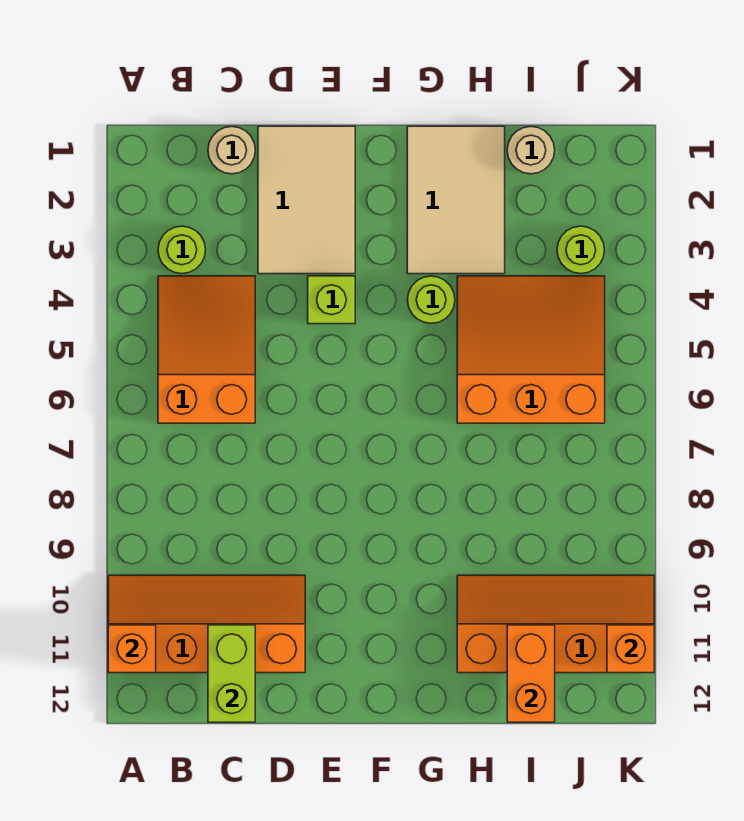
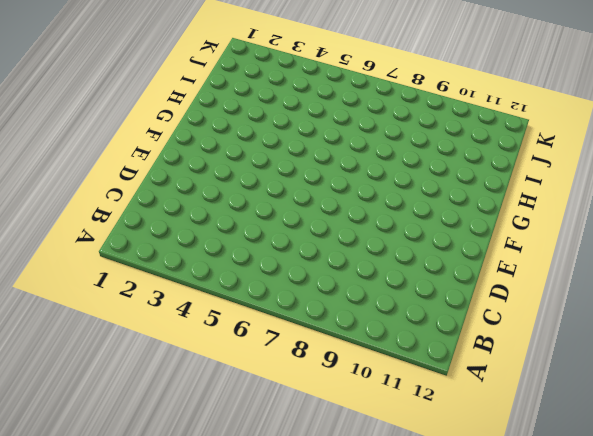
none -> orange 2x4 slope [108,575,305,673]
none -> lime 1x1 round brick [158,226,206,274]
none -> orange 2x3 slope [158,276,255,423]

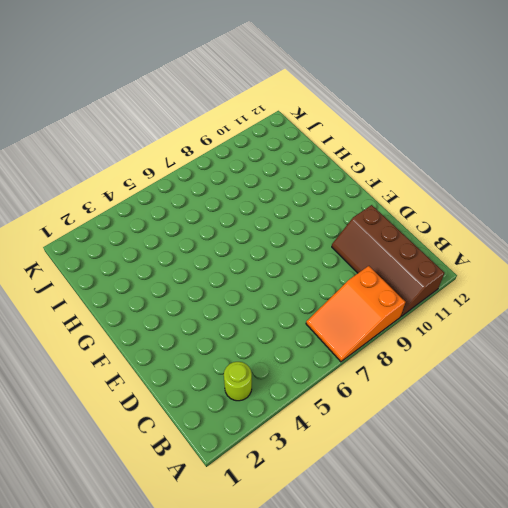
orange 2x3 slope [306,266,405,362] -> orange 2x3 slope moved to [158,276,255,423]
brown 2x4 slope [332,205,444,316] -> orange 2x4 slope [108,575,305,673]
none -> tan 1x1 round brick [208,126,255,174]
none -> tan 2x3 tile [258,126,355,274]
none -> lime 1x1 brick [308,276,355,324]

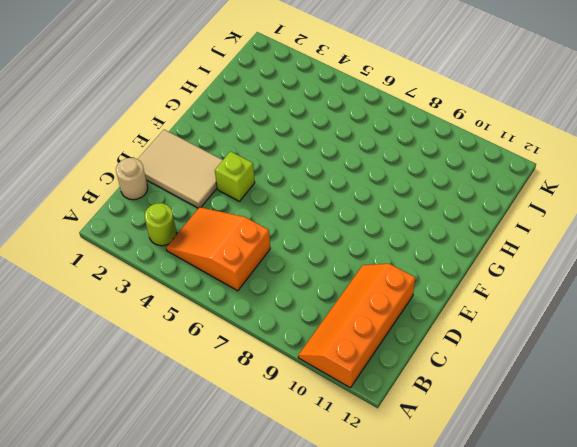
none -> tan 2x3 tile [407,126,505,274]
none -> lime 1x1 round brick [408,276,455,323]
none -> orange 3x3 slope [457,276,605,423]

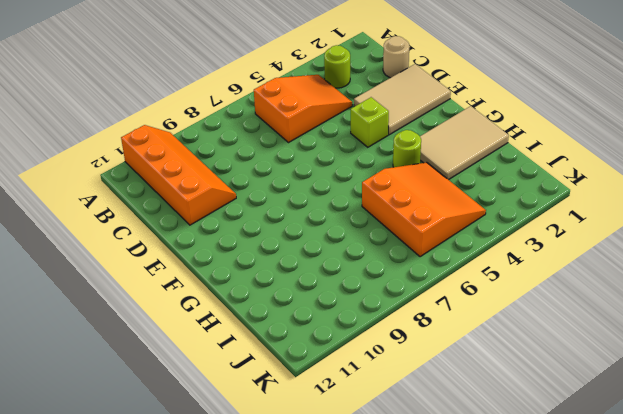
none -> orange 2x4 slope [457,575,654,673]
none -> tan 1x1 round brick [507,127,555,174]
none -> lime 1x1 round brick [557,226,604,274]

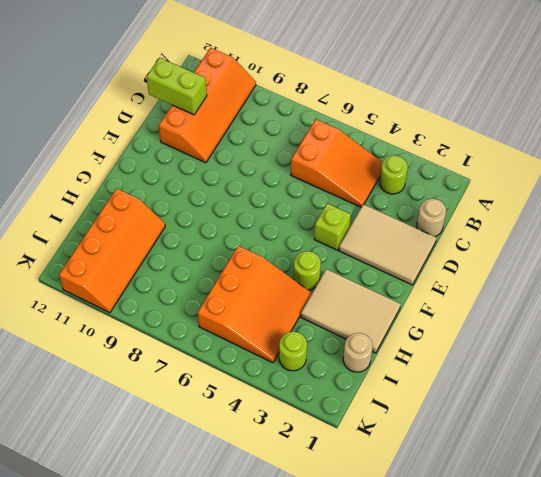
none -> orange 1x1 brick [108,625,156,673]
none -> orange 1x2 brick [507,625,555,722]
none -> orange 1x1 brick [607,625,654,673]

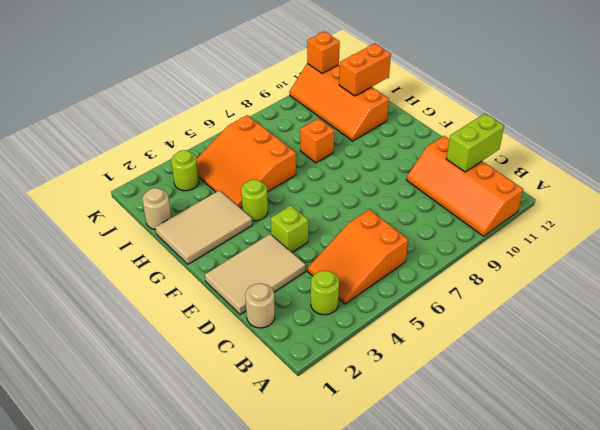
orange 1x1 brick [300,118,334,163] -> orange 1x1 brick moved to [108,625,156,673]

